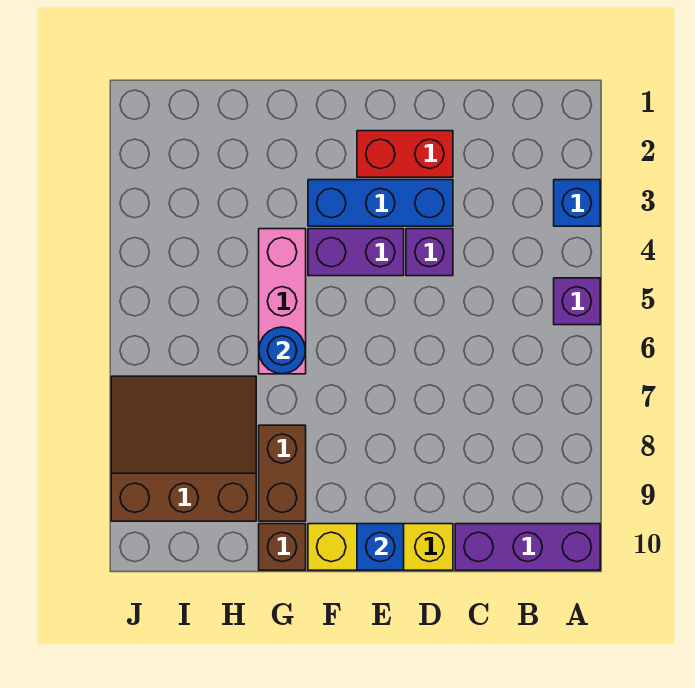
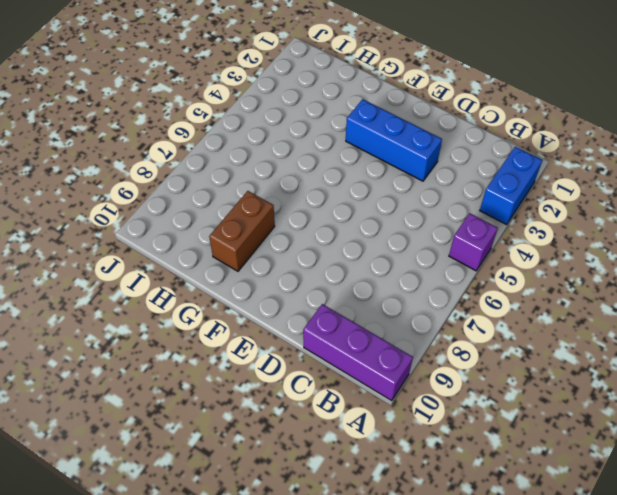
blue 1x2 brick [480,147,542,225] -> blue 1x1 brick [554,180,600,226]
none -> red 1x2 brick [357,131,453,177]
none -> purple 1x1 brick [406,229,453,276]
none -> yellow 1x3 brick [308,524,453,570]

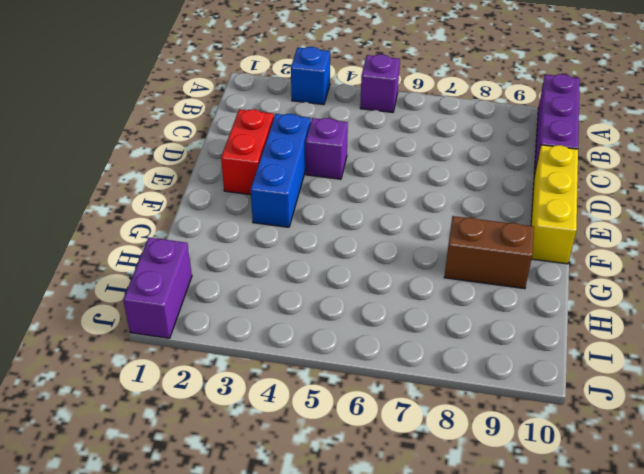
purple 1x2 brick [123,238,192,338] -> purple 1x2 brick moved to [308,229,404,276]
none -> pink 1x3 brick [259,229,306,374]
none -> brown 1x1 brick [259,524,306,570]
none -> brown 3x3 slope [111,376,256,521]

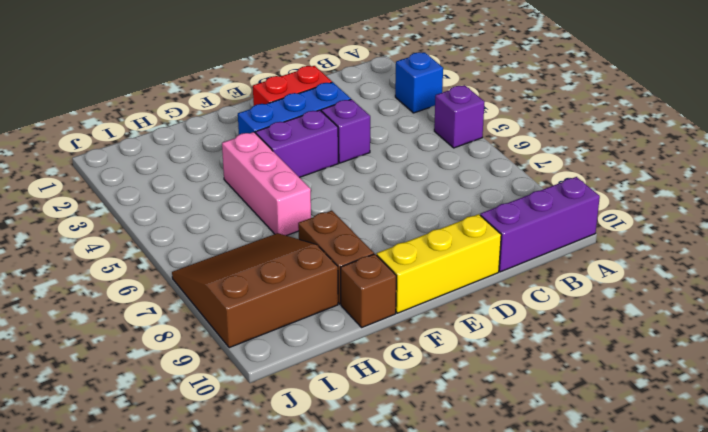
none -> blue 1x1 brick [357,524,404,570]
none -> blue 1x1 round brick [259,327,306,374]

